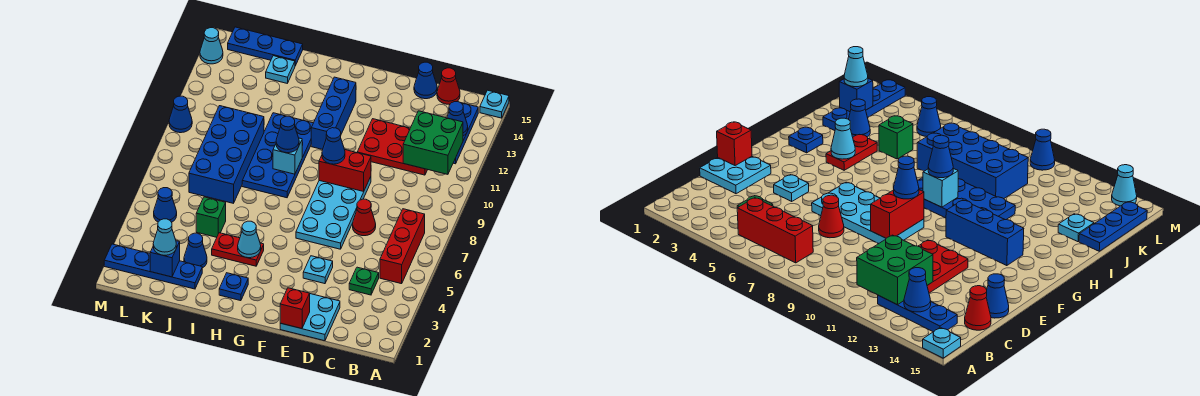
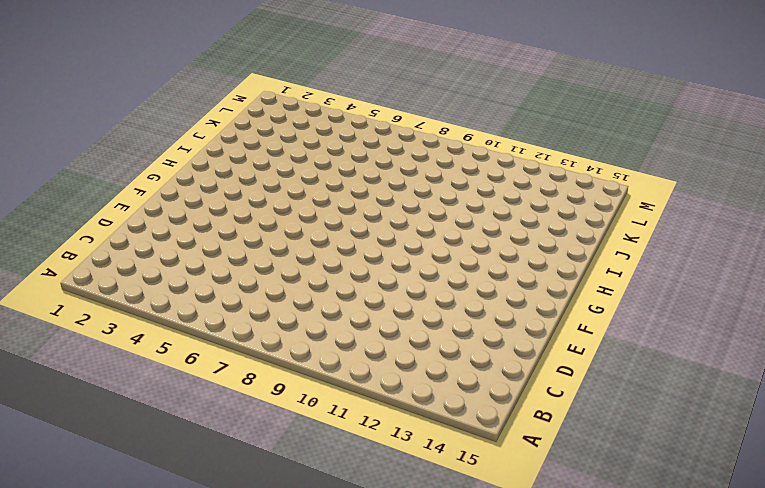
none -> cyan 1x1 plate [480,90,509,118]
none -> red 1x3 brick [380,209,425,284]
none -> blue 1x3 plate [453,103,478,164]
none -> green 1x1 plate [349,267,379,295]

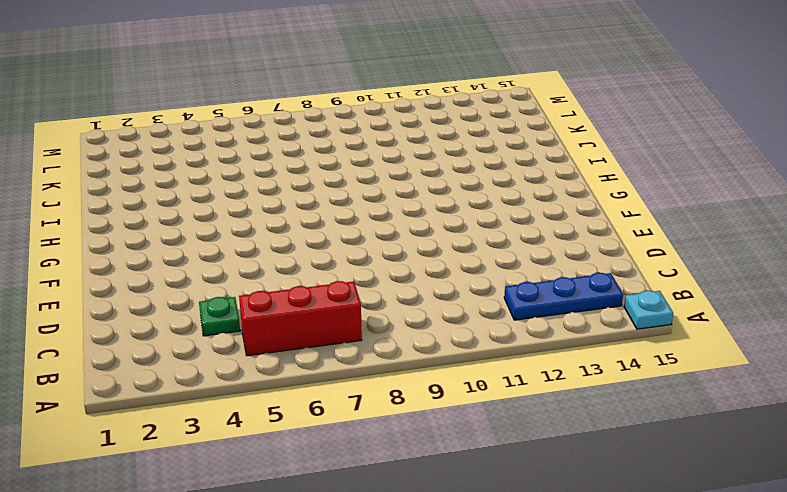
none -> red 2x3 plate [357,119,428,175]
none -> red 1x1 cone [437,68,460,104]
none -> cyan 2x2 plate [280,294,340,341]
none -> red 1x1 cone [353,199,376,236]

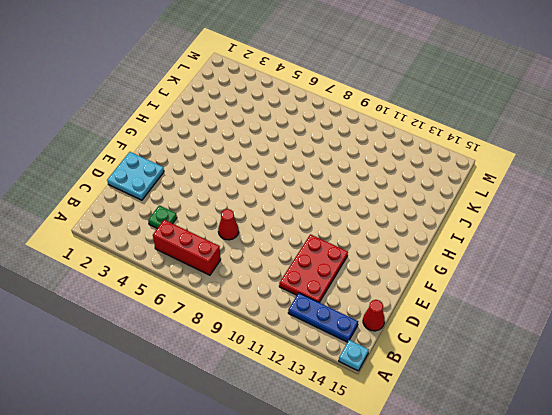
none -> blue 1x1 cone [414,62,437,99]
none -> cyan 1x1 plate [303,256,333,284]
none -> cyan 2x4 plate [296,177,371,249]
none -> blue 1x3 brick [311,77,356,150]

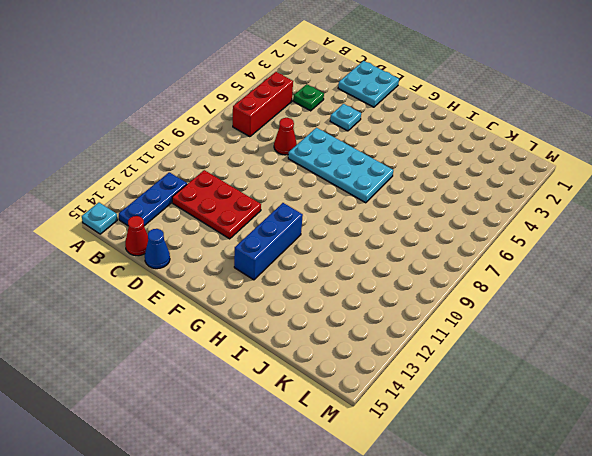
cyan 2x4 plate [288,128,393,203] -> cyan 2x4 plate turned to [296,177,371,249]
none -> blue 1x1 plate [219,273,248,301]
none -> red 1x2 plate [212,233,264,266]
none -> blue 2x4 plate [242,113,313,198]
none -> blue 1x4 plate [104,244,202,289]

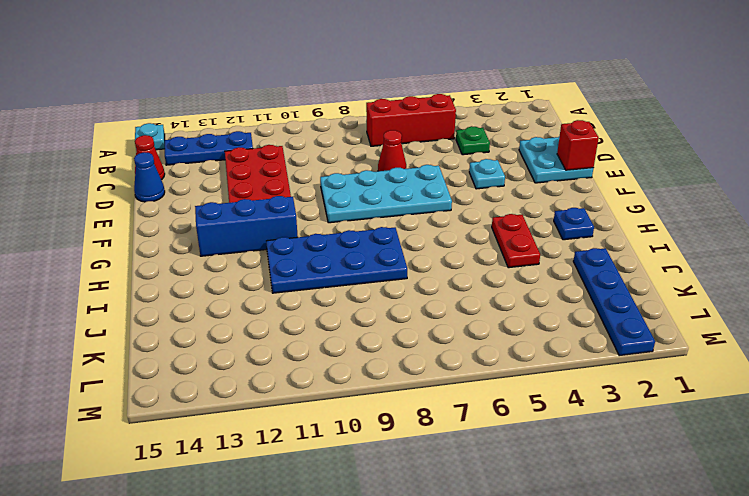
none -> blue 1x1 cone [184,233,207,268]
none -> green 1x1 brick [196,197,226,237]
none -> blue 2x4 brick [189,106,264,203]
none -> cyan 1x1 plate [266,56,295,83]

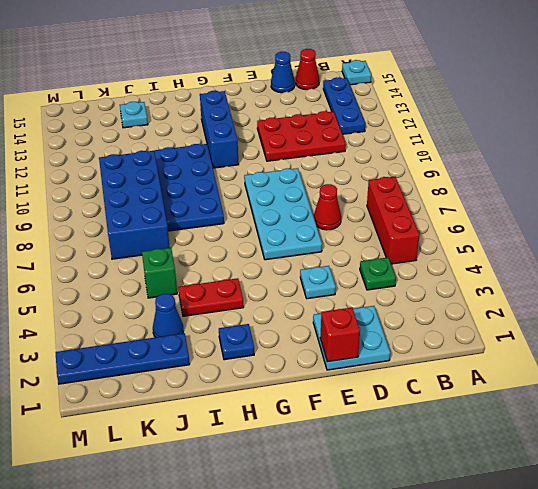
none -> blue 1x3 plate [228,27,303,66]
none -> blue 1x1 cone [154,188,177,222]
none -> blue 1x1 cone [169,96,192,133]
none -> cyan 1x1 cone [200,28,223,64]

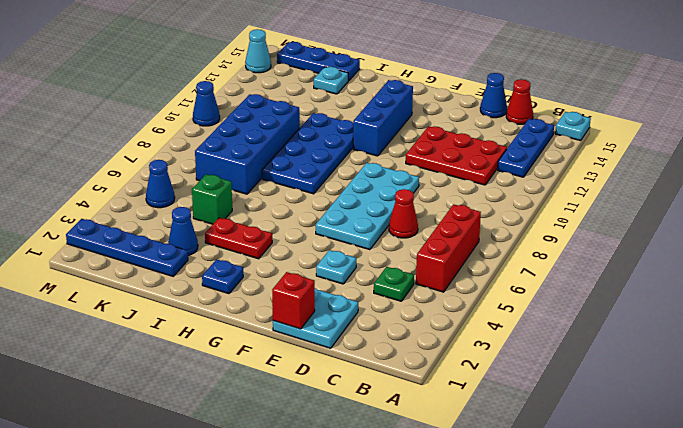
none -> green 2x2 brick [403,111,463,174]
none -> blue 1x1 cone [447,102,468,136]
none -> red 1x2 brick [319,150,371,192]
none -> cyan 1x1 cone [238,221,261,258]

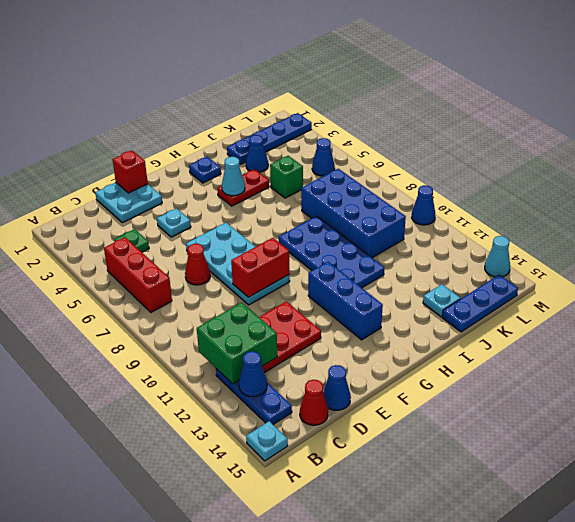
none -> cyan 1x1 brick [273,138,302,174]
none -> blue 1x1 brick [150,241,180,277]
none -> blue 1x1 cone [322,128,345,164]
none -> blue 1x1 cone [276,116,299,153]

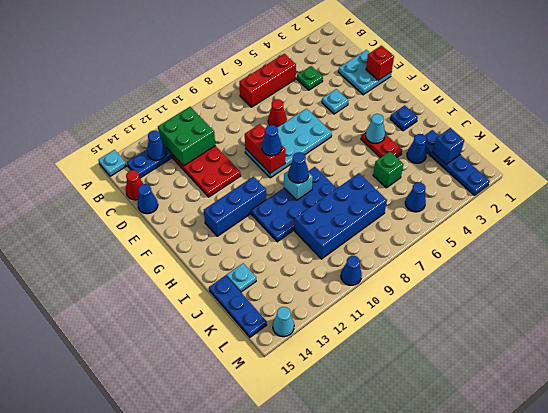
none -> cyan 1x1 cone [153,219,176,255]

